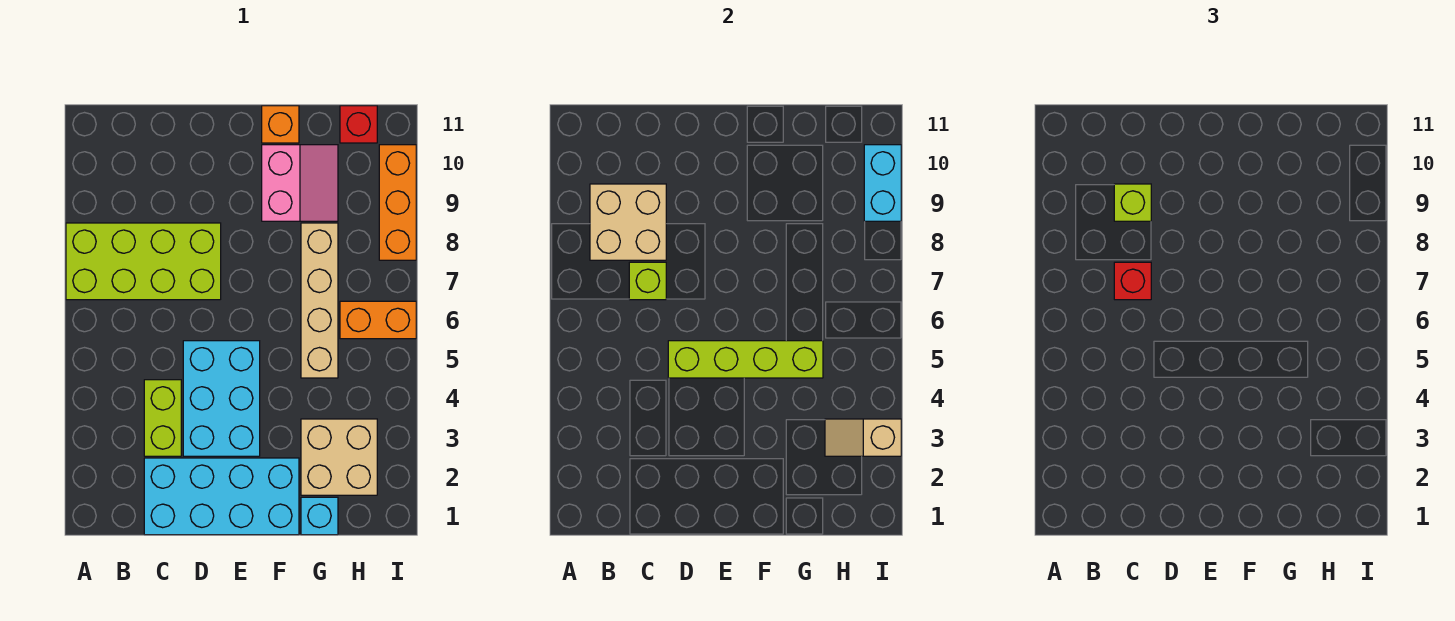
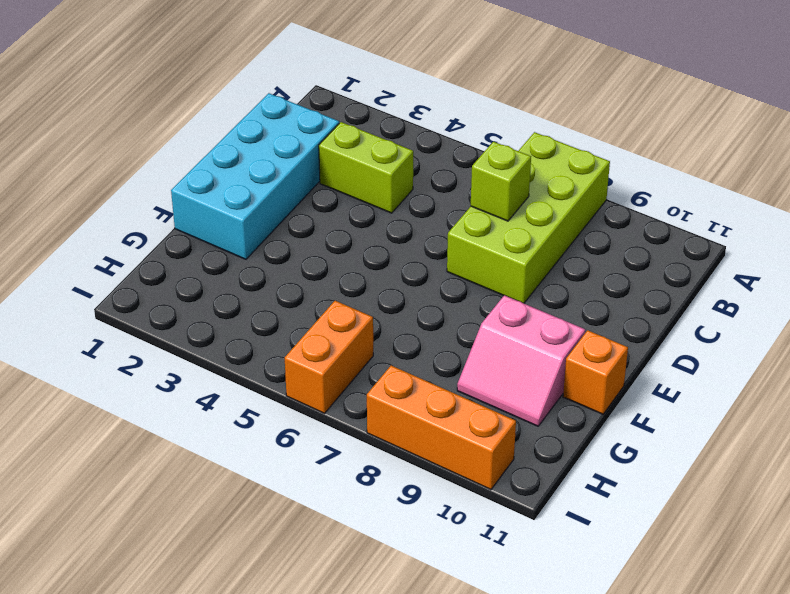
none -> cyan 2x3 brick [183,341,260,456]
none -> cyan 1x1 brick [301,497,338,535]
none -> tan 2x2 brick [301,419,377,495]

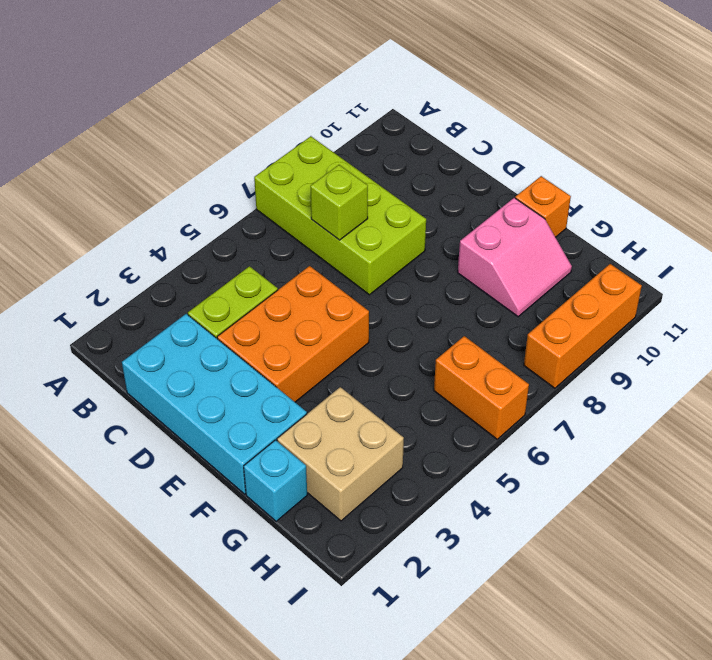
orange 2x3 brick [217,266,369,402] -> cyan 2x3 brick [183,341,260,456]
none -> tan 1x4 brick [301,223,338,378]
none -> red 1x1 brick [340,106,377,143]
none -> tan 2x2 brick [590,184,666,260]

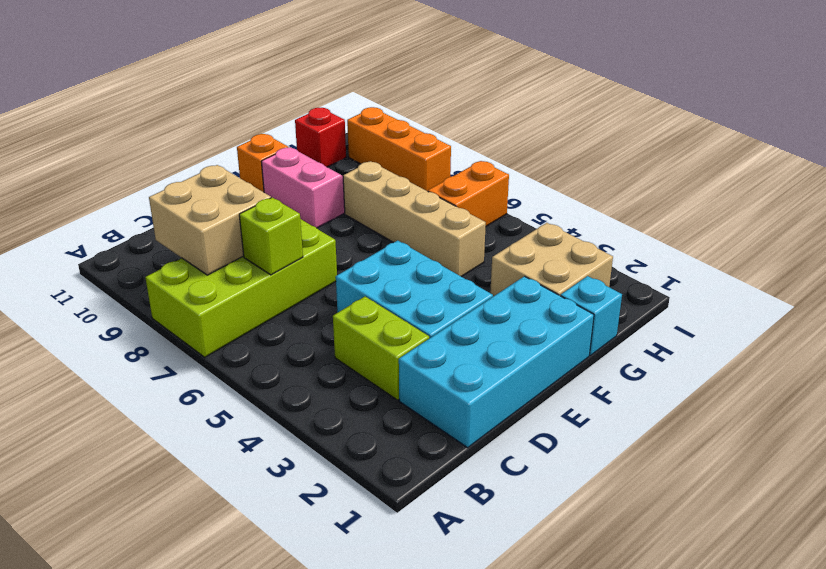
none -> lime 1x4 brick [668,341,823,378]
none -> tan 1x2 slope [825,419,901,456]
none -> cyan 1x2 brick [864,145,901,221]

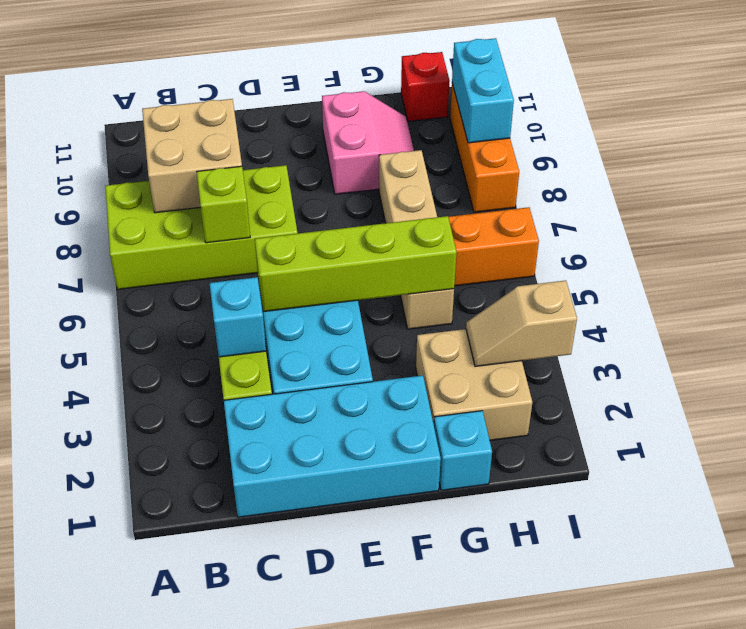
cyan 1x1 brick [210,277,266,357] -> none
none -> orange 1x1 brick [262,106,299,143]
none -> red 1x1 brick [1114,262,1151,300]
none -> lime 1x1 brick [1114,184,1151,221]

